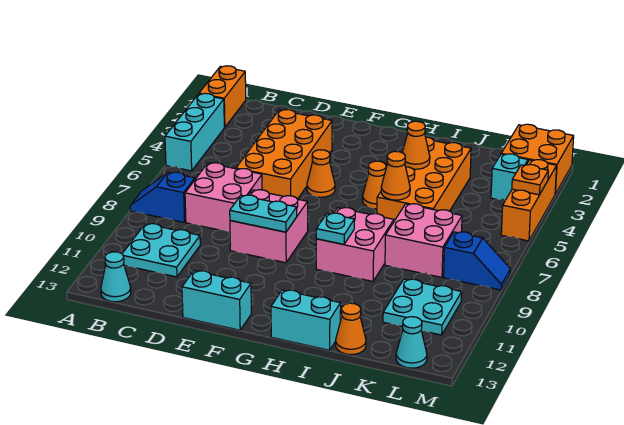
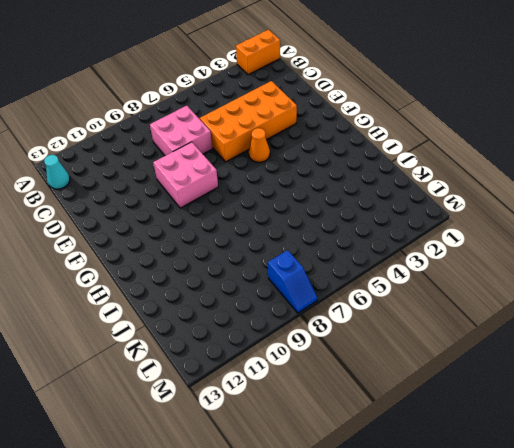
none -> cyan 1x3 brick [165,93,224,171]
none -> blue 1x2 slope [130,172,195,222]
none -> cyan 2x2 plate [122,224,200,277]

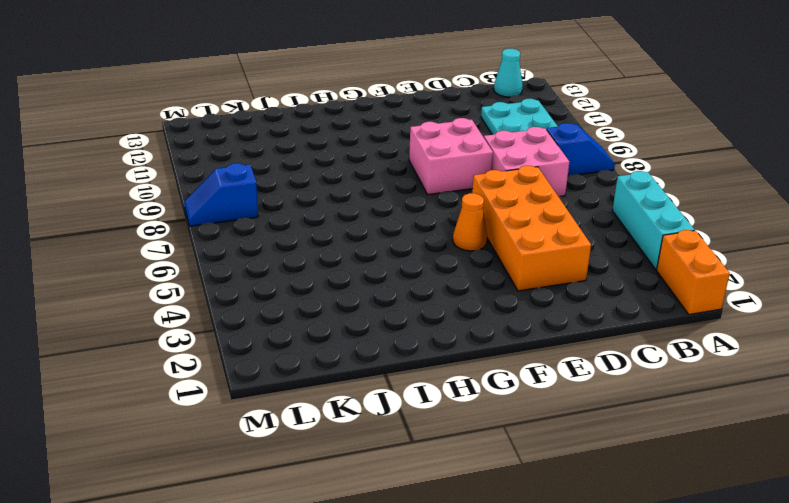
none -> cyan 1x2 brick [182,271,251,330]
none -> orange 1x1 cone [363,161,386,209]
none -> pink 2x2 brick [316,208,394,281]

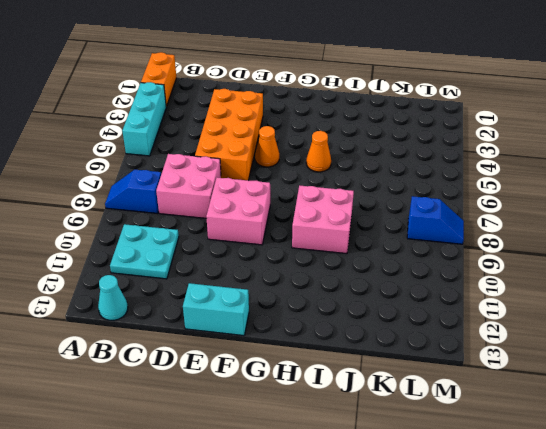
none -> cyan 1x2 brick [271,290,341,350]
none -> orange 2x4 brick [377,137,471,221]
none -> pink 2x2 brick [385,204,462,277]

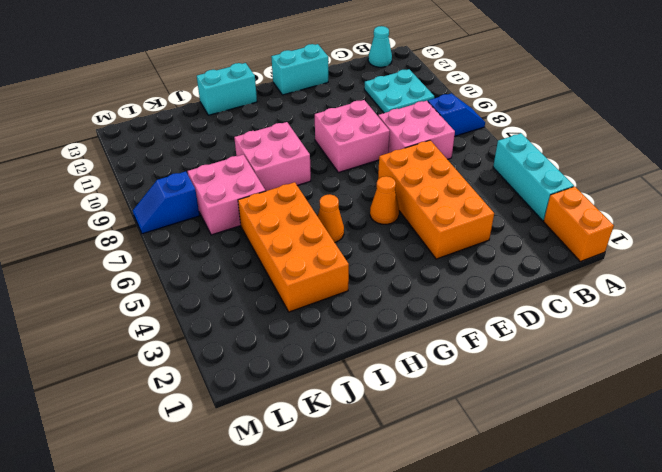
none -> orange 1x1 cone [336,303,366,355]
none -> cyan 2x2 plate [383,279,462,335]
none -> orange 2x2 brick [501,124,574,194]

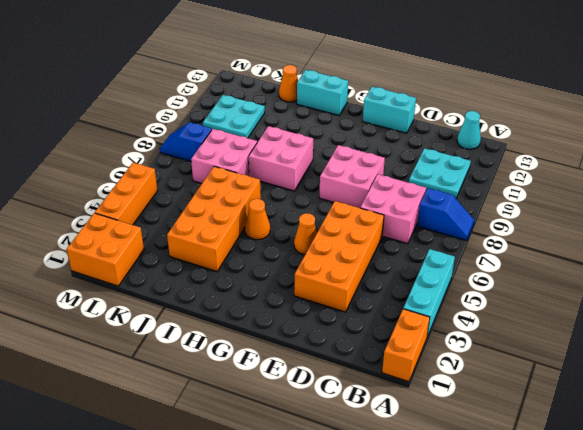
none -> cyan 1x1 brick [491,154,528,200]
none -> cyan 1x1 cone [396,317,427,368]
none -> cyan 1x2 plate [230,195,297,232]

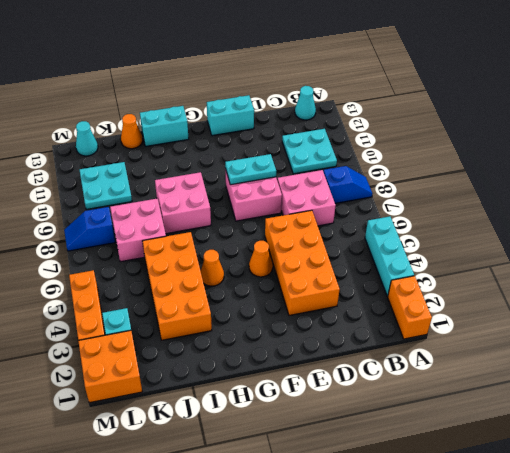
none -> cyan 1x1 plate [316,213,355,244]
none -> orange 1x1 cone [402,121,430,169]
none -> orange 1x1 cone [381,151,410,200]

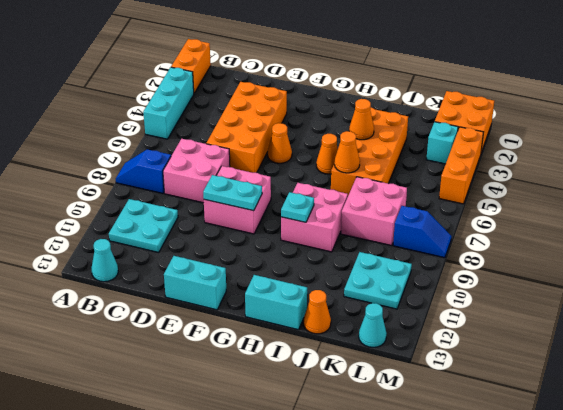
none -> orange 1x1 plate [512,165,548,195]

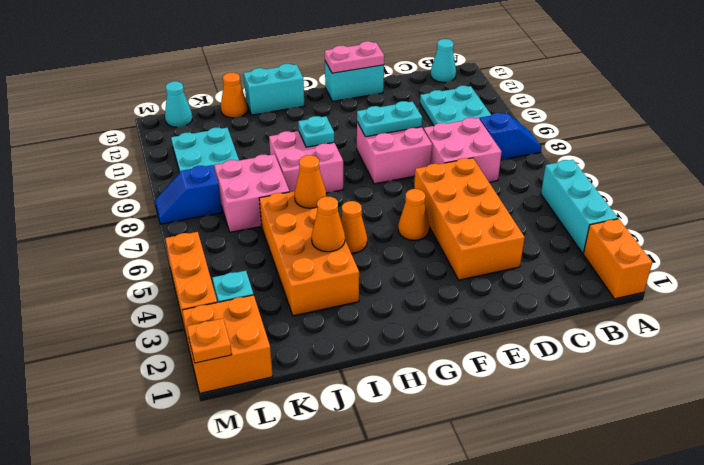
pink 1x2 plate [325,41,384,73] -> none
orange 1x1 plate [187,318,232,363] -> orange 1x1 plate moved to [512,165,548,195]

